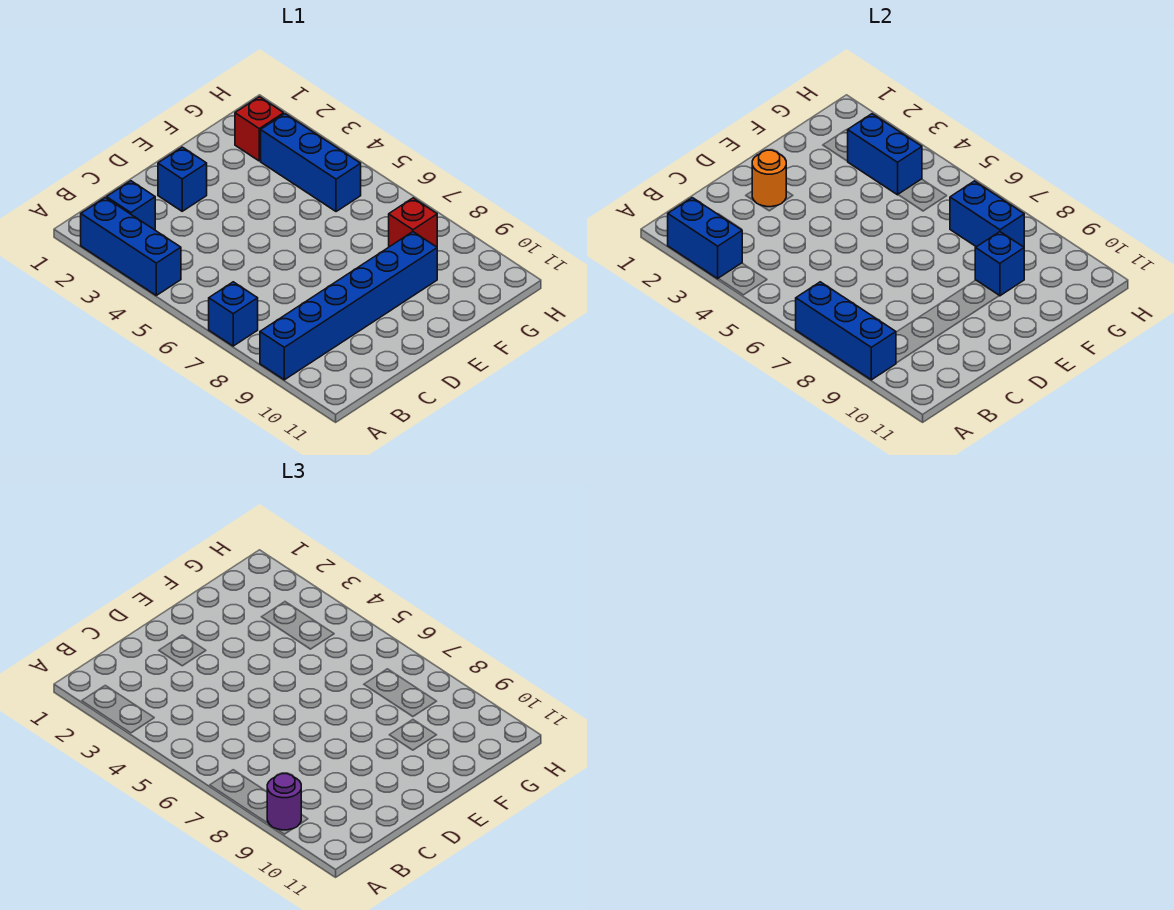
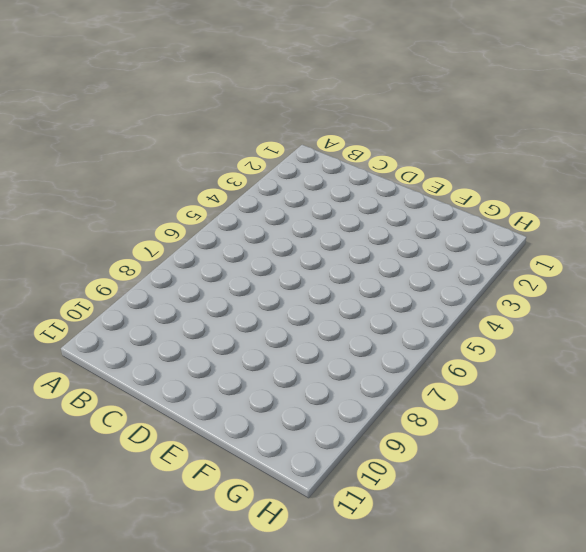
none -> blue 1x3 brick [81,198,181,295]
none -> blue 1x1 brick [209,282,258,346]
none -> blue 1x6 brick [260,232,437,380]

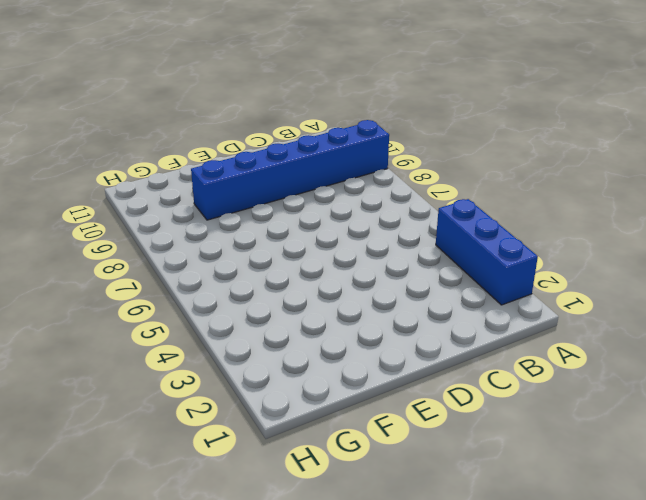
none -> blue 1x1 brick [209,282,258,346]
none -> blue 1x1 brick [107,181,155,230]
none -> blue 1x1 brick [158,147,207,211]

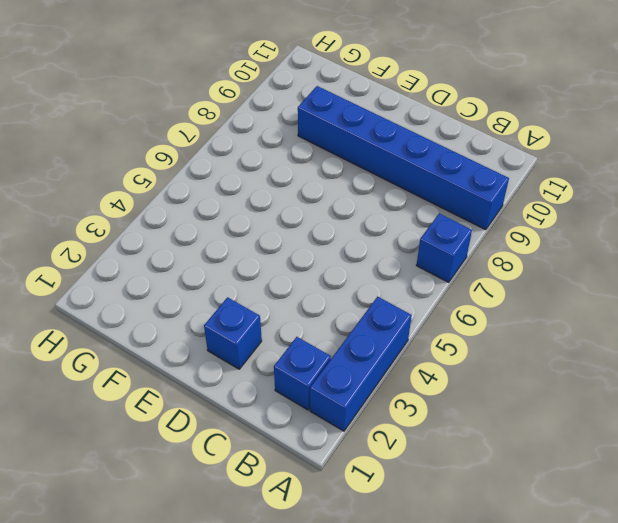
none -> red 1x1 brick [235,97,284,161]
none -> blue 1x3 brick [261,114,361,212]
none -> red 1x1 brick [389,198,437,247]

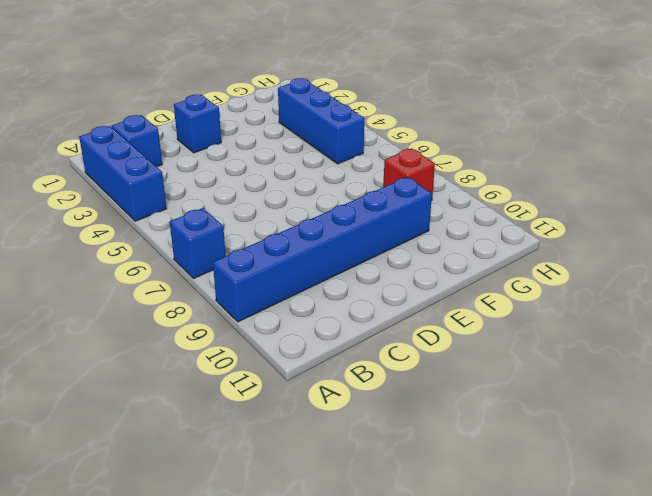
none -> red 1x1 brick [235,97,284,161]
none -> blue 1x2 brick [668,198,742,279]
none -> blue 1x3 brick [796,282,896,380]

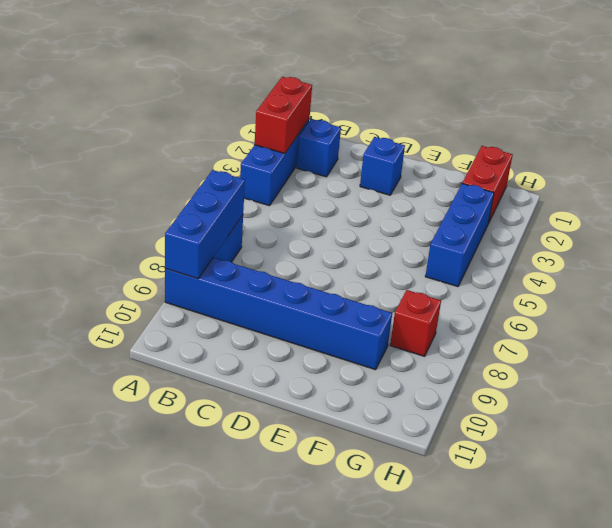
red 1x2 brick [255,77,312,154] -> blue 1x2 brick [668,198,742,279]
red 1x2 brick [462,146,513,224] -> red 1x1 brick [235,97,284,161]
none -> orange 1x1 round brick [752,150,786,207]
none -> blue 1x1 brick [975,232,1024,296]
none -> blue 1x2 brick [848,114,922,195]

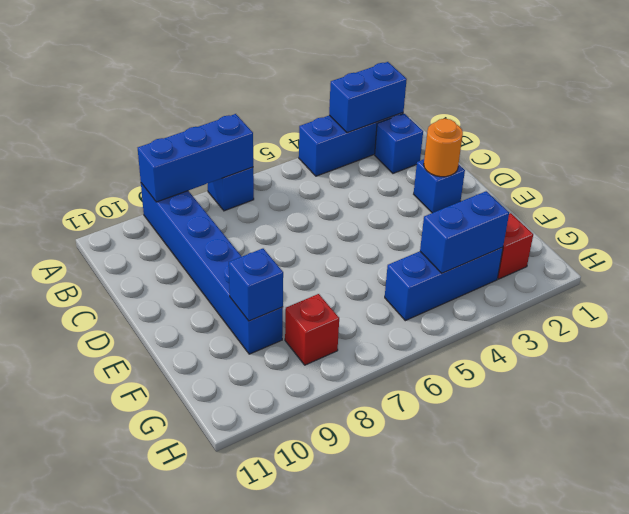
none -> blue 1x2 brick [950,181,1024,247]
none -> purple 1x1 round brick [267,774,301,830]

